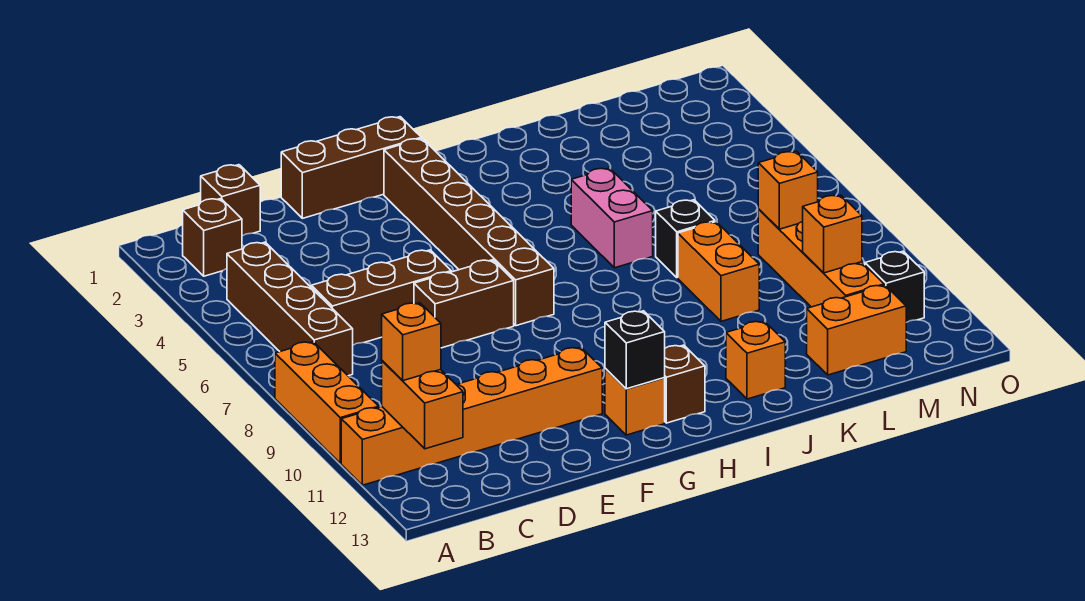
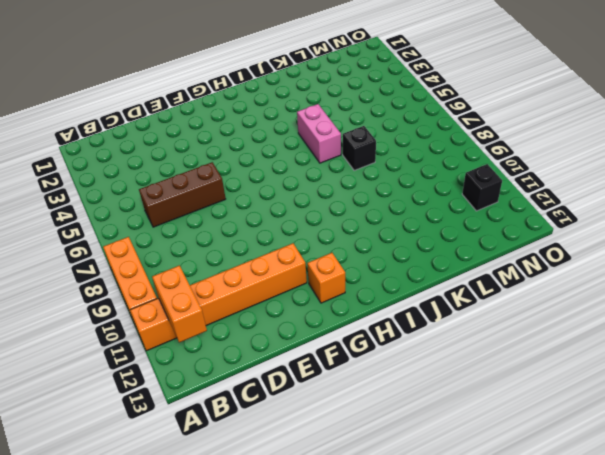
none -> brown 1x1 brick [183,199,242,276]
none -> brown 1x4 brick [227,242,353,376]
none -> brown 1x1 brick [201,165,260,236]

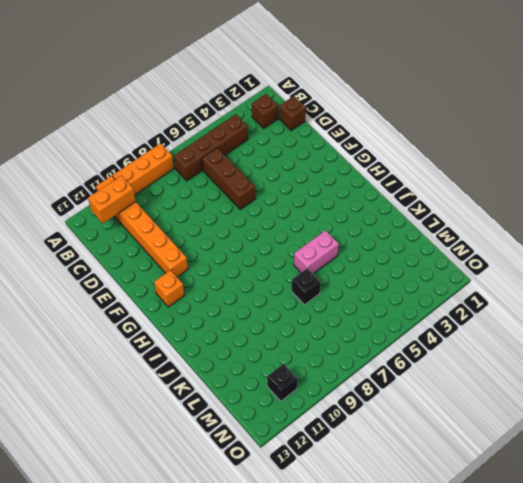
none -> brown 1x3 brick [281,117,421,218]
none -> brown 1x2 brick [414,260,514,348]
none -> brown 1x6 brick [384,138,554,326]

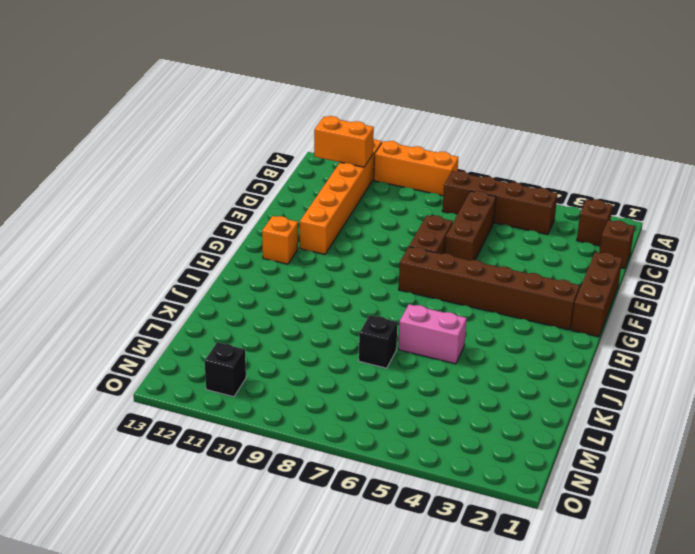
none -> brown 1x1 brick [665,345,705,423]
none -> orange 1x1 brick [726,321,785,399]
none -> orange 1x2 brick [678,222,759,321]

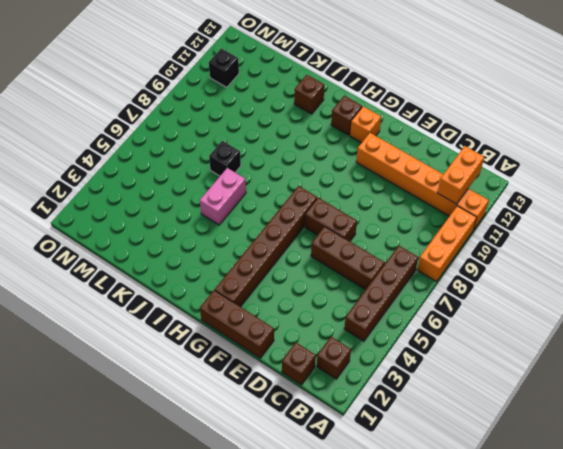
brown 1x1 brick [294,75,324,114] -> orange 1x1 brick [726,321,785,399]
none -> orange 1x2 brick [678,222,759,321]
none -> orange 1x2 brick [807,285,906,375]
none -> orange 1x4 brick [758,209,884,307]

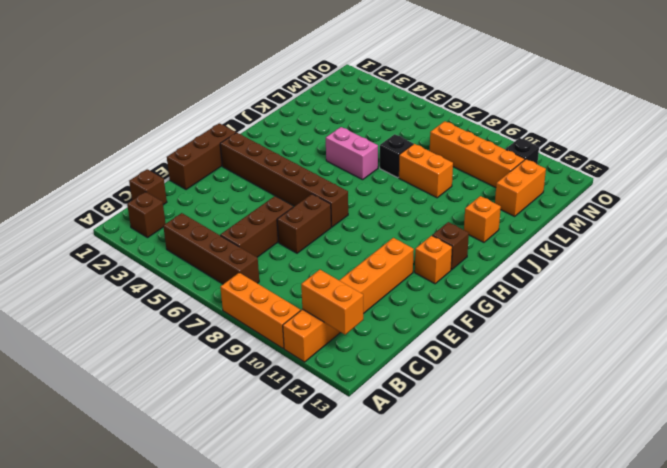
none -> black 1x1 brick [605,311,665,389]
none -> orange 1x1 brick [758,151,818,229]
none -> orange 1x1 brick [803,195,862,273]

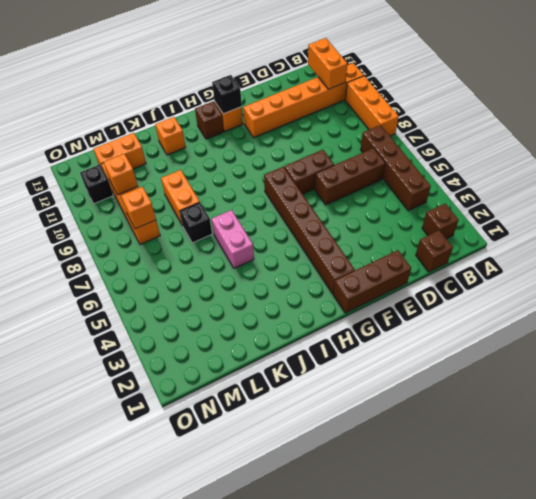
none -> orange 1x1 brick [382,303,441,381]

